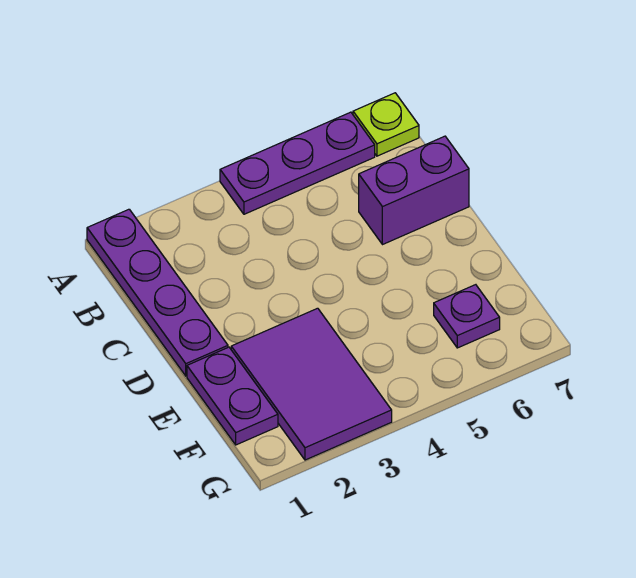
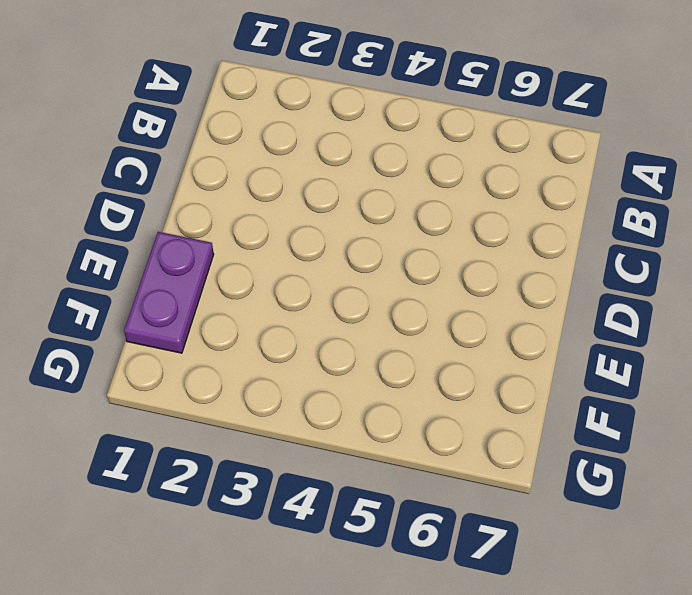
none -> purple 1x4 plate [87,209,228,376]
none -> purple 1x3 plate [220,112,375,214]

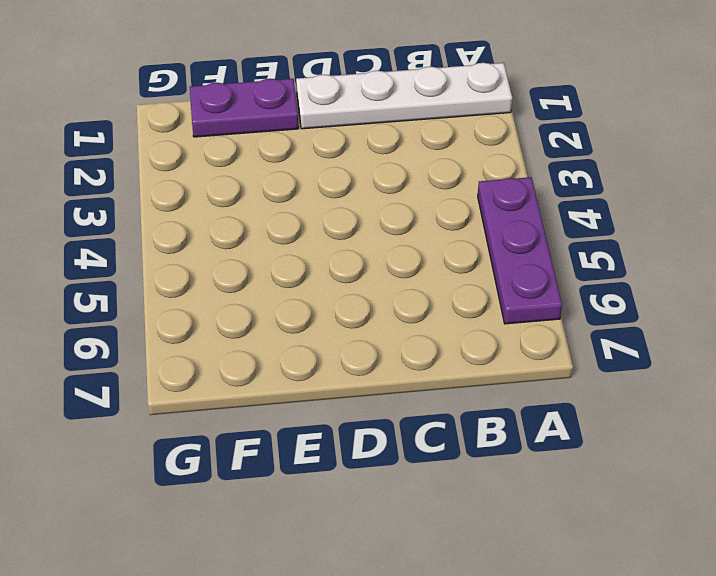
white 1x4 plate [296,63,512,129] -> purple 1x4 plate [87,209,228,376]
none -> lime 1x1 plate [353,93,419,156]
none -> purple 1x2 brick [359,136,469,245]

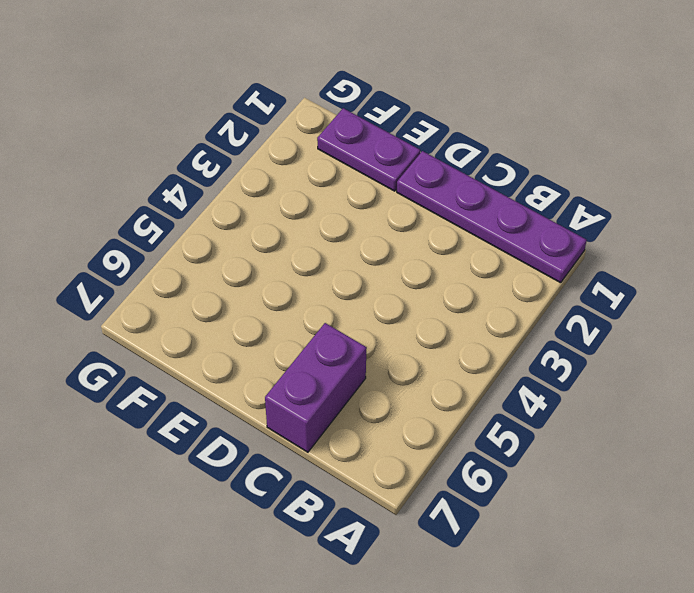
none -> purple 1x3 plate [220,112,375,214]
none -> lime 1x1 plate [353,93,419,156]

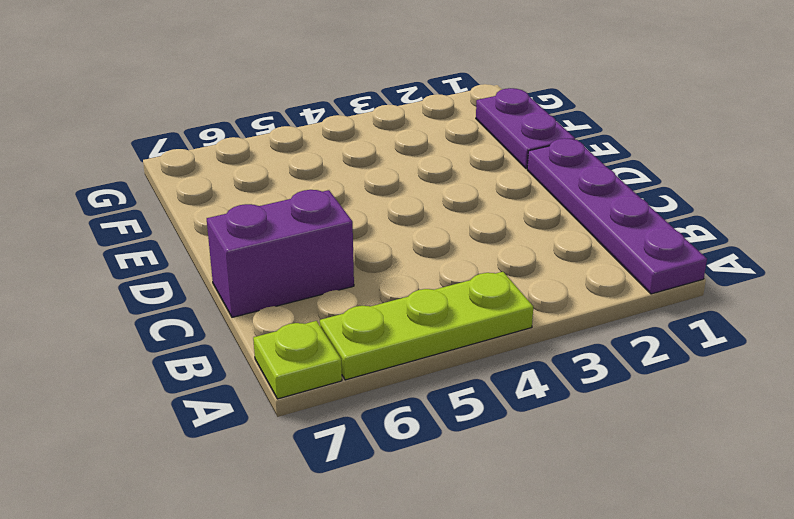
lime 1x3 plate [320,272,533,380] -> purple 1x3 plate [220,112,375,214]
none -> purple 2x3 tile [231,308,392,460]
none -> purple 1x1 plate [434,285,500,348]

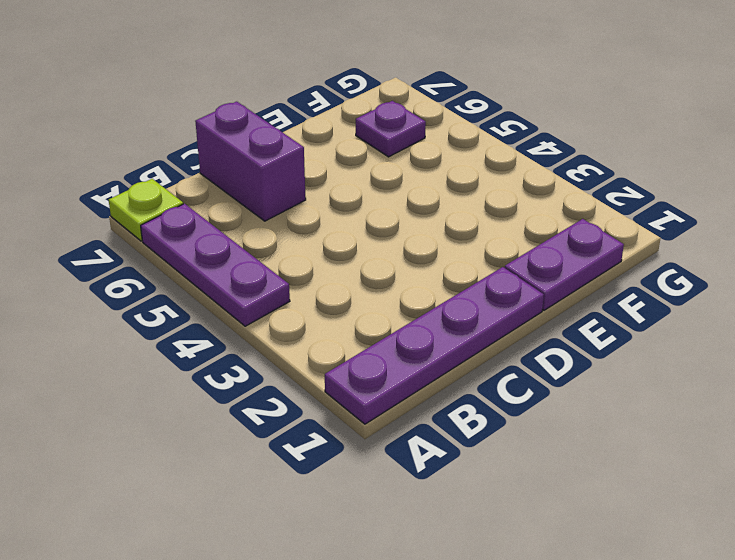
none -> purple 2x3 tile [231,308,392,460]

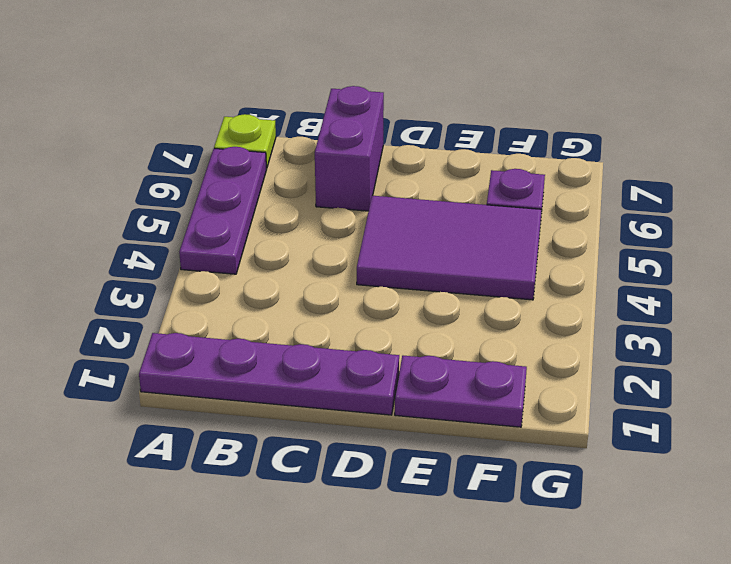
purple 2x3 tile [357,196,542,300] -> purple 2x3 tile moved to [231,308,392,460]

